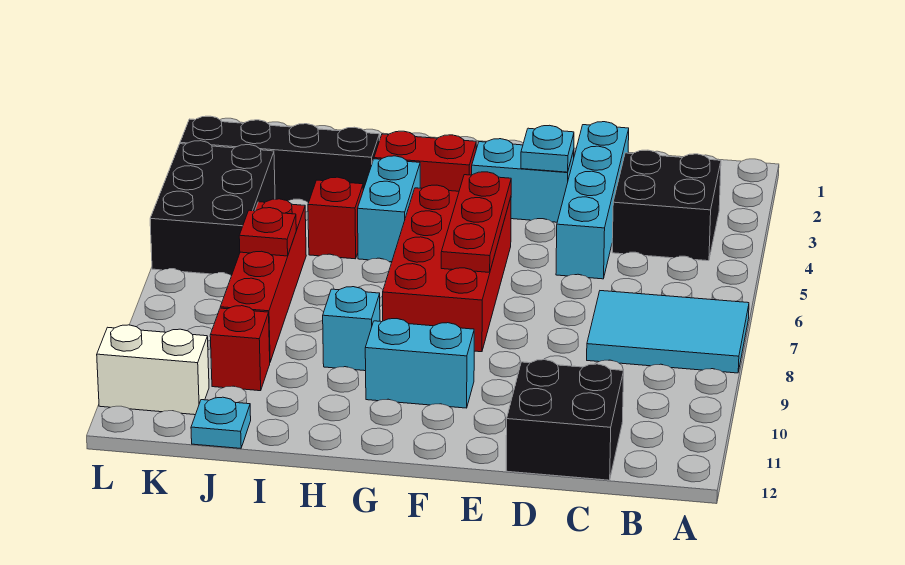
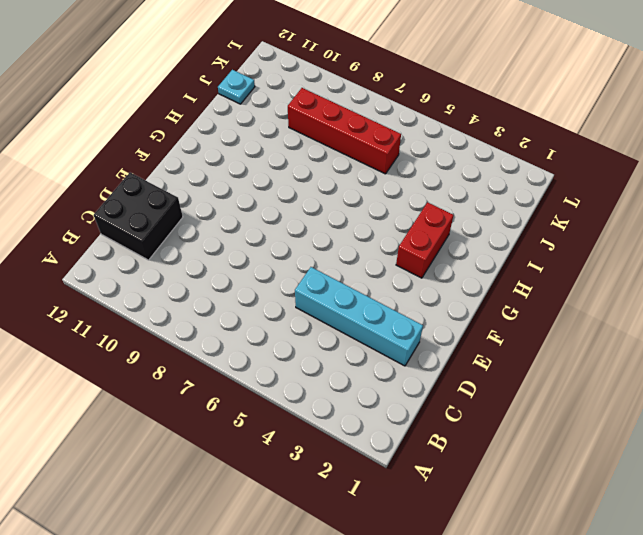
none -> cyan 2x3 tile [587,291,749,373]
none -> black 2x2 brick [612,150,721,261]
none -> cyan 1x2 brick [472,139,574,222]

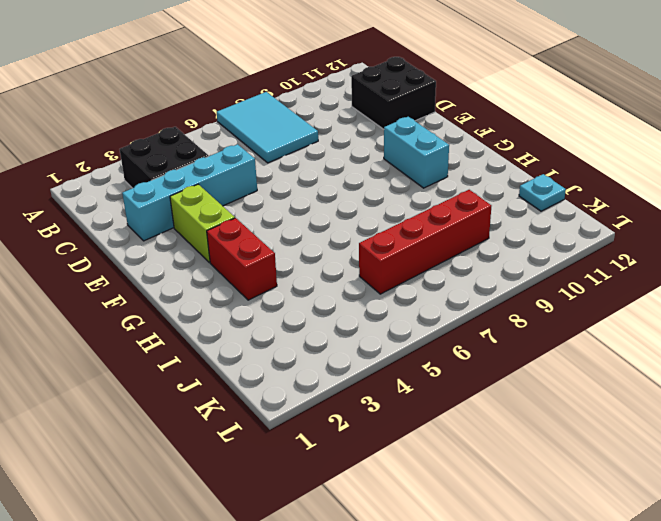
lime 1x2 brick [170,184,235,263] -> cyan 1x2 brick [472,139,574,222]
none -> red 2x4 brick [383,185,511,352]
none -> cyan 1x2 brick [358,156,420,262]
none -> cyan 1x1 brick [323,287,380,371]

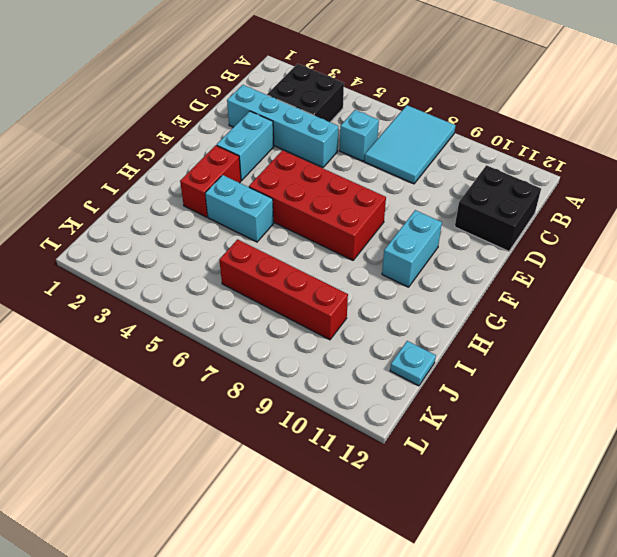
cyan 1x1 brick [340,110,379,161] -> cyan 1x1 brick moved to [323,287,380,371]
none -> black 1x4 brick [180,116,379,203]
none -> red 1x1 brick [308,177,363,259]
none -> red 1x1 brick [210,306,270,391]

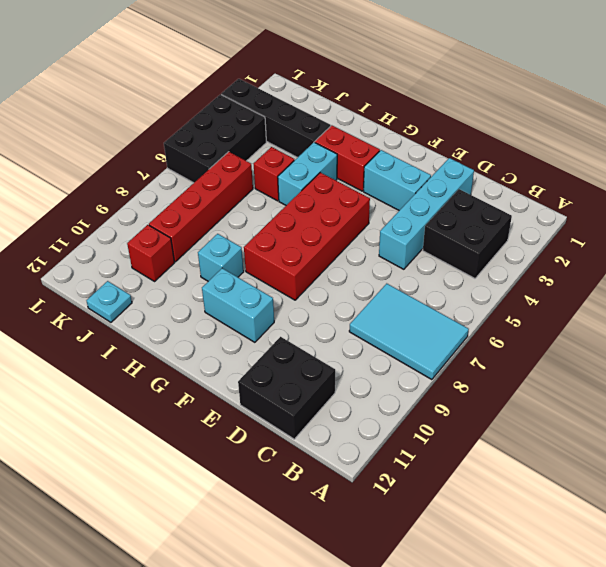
none -> white 1x2 brick [97,325,209,415]
none -> cyan 1x1 plate [521,125,574,172]
none -> red 1x3 plate [441,172,511,272]

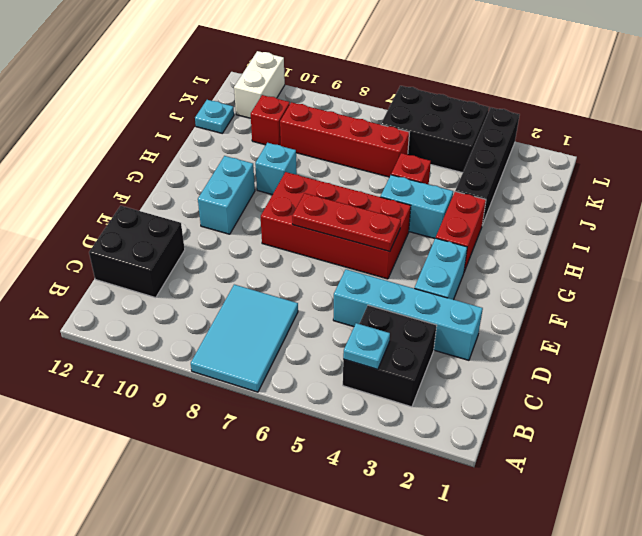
cyan 1x1 plate [343,323,390,369] -> cyan 1x1 plate moved to [521,125,574,172]
none -> red 1x1 plate [239,208,296,256]

